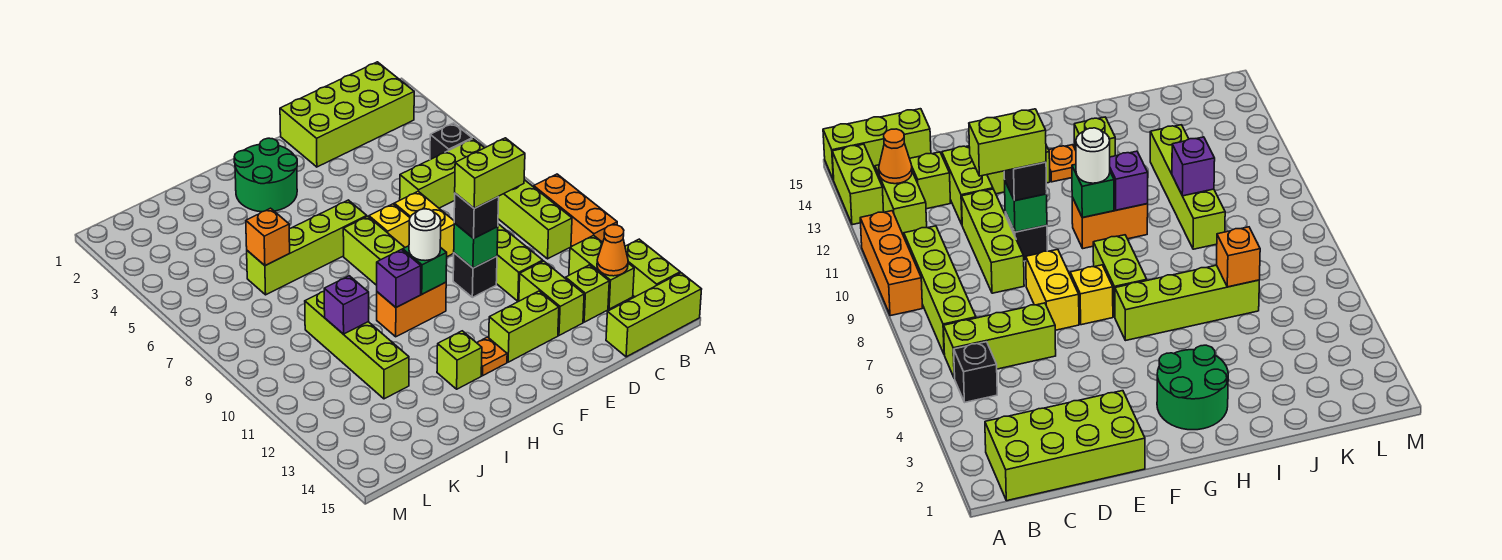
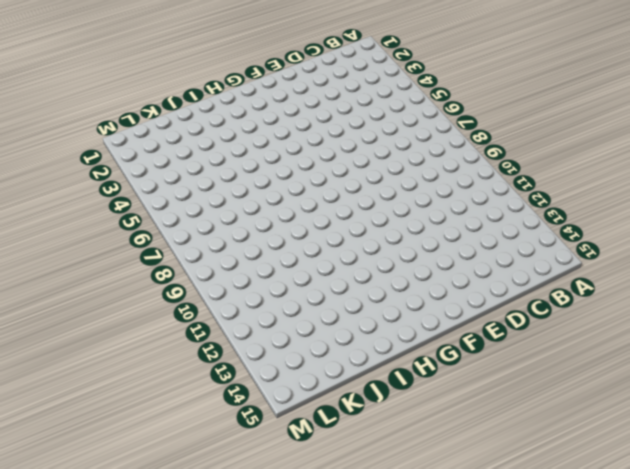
none -> orange 1x3 brick [534,174,617,246]
none -> lime 1x2 brick [625,239,680,297]
none -> lime 1x3 brick [606,273,702,357]
none -> lime 2x4 brick [280,62,414,167]

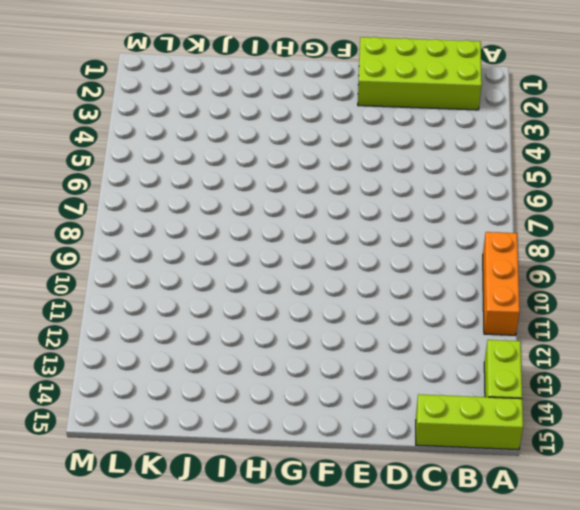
none -> black 1x1 brick [430,123,472,160]
none -> lime 1x3 brick [400,139,484,208]
none -> lime 1x4 brick [498,180,572,259]
none -> lime 1x2 brick [569,235,634,309]

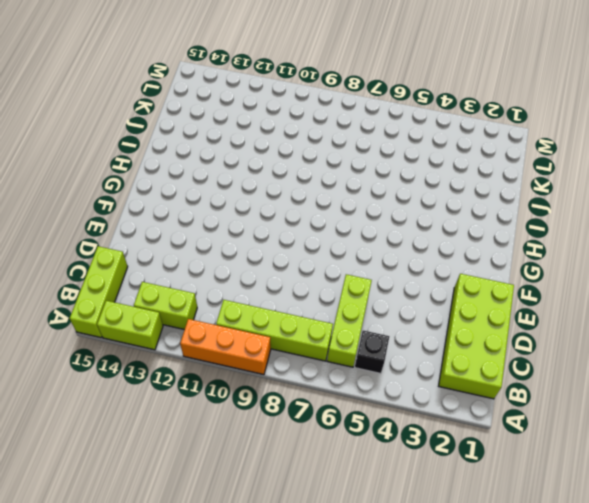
none -> lime 1x1 brick [566,265,609,322]
none -> lime 1x3 brick [496,224,543,301]
none -> lime 1x2 brick [519,261,584,335]
none -> yellow 1x2 brick [394,191,454,257]

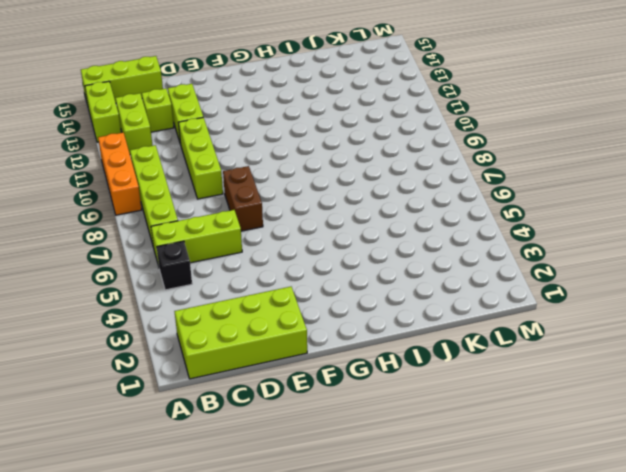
brown 1x2 brick [223,166,263,231] -> yellow 1x2 brick [394,191,454,257]
none -> black 1x1 brick [453,253,497,297]
none -> lime 1x2 brick [489,291,559,362]
none -> yellow 1x1 brick [369,204,410,247]
none -> green 2x2 round brick [234,138,297,212]

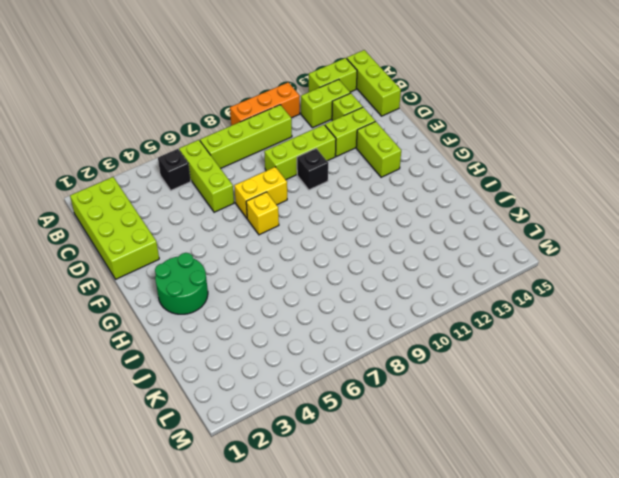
none -> lime 1x4 brick [247,200,367,295]
none -> lime 1x2 brick [343,216,405,285]
none -> orange 1x2 brick [377,282,446,337]
none -> orange 1x1 plate [477,337,507,376]

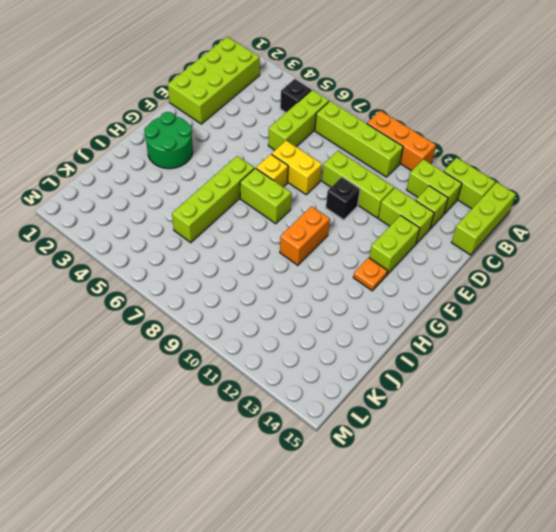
none -> lime 1x1 brick [437,331,482,389]
none -> lime 1x4 brick [305,291,409,399]
none -> orange 1x1 cone [597,225,628,276]
none -> green 1x1 brick [454,223,498,268]

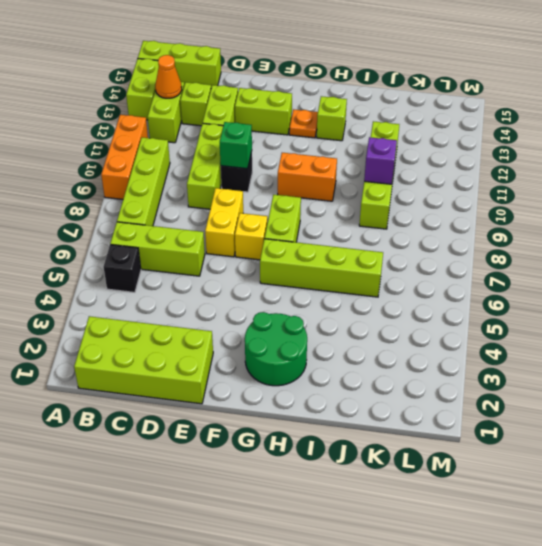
none -> green 1x1 brick [403,246,447,294]
none -> purple 1x1 brick [377,250,421,307]
none -> orange 1x1 brick [246,208,290,266]
none -> black 1x1 brick [454,193,499,239]

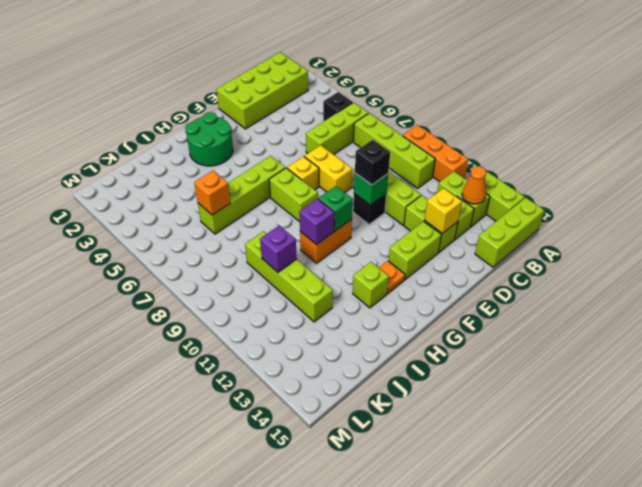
yellow 1x1 brick [425,188,462,234] -> none
none -> white 1x1 round brick [409,209,441,261]
none -> lime 1x2 brick [455,138,525,208]

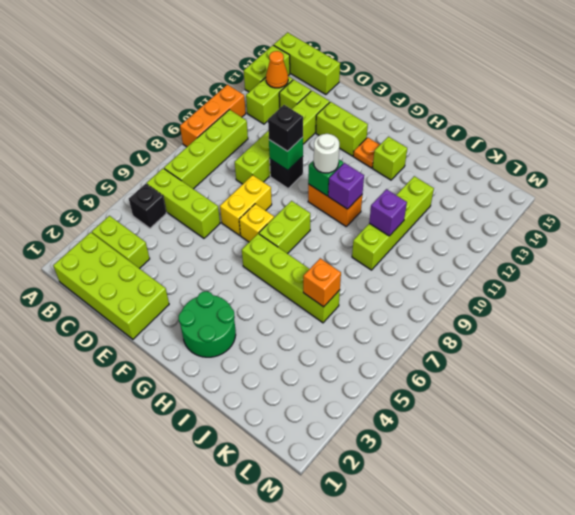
lime 1x2 brick [92,216,150,269] -> lime 1x2 brick moved to [455,138,525,208]

